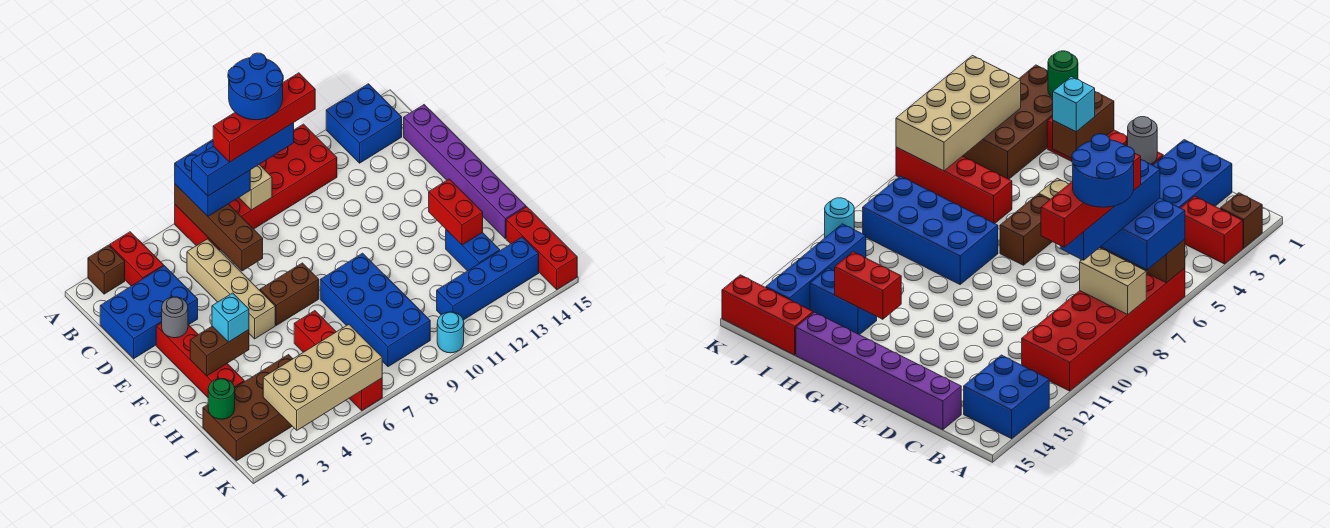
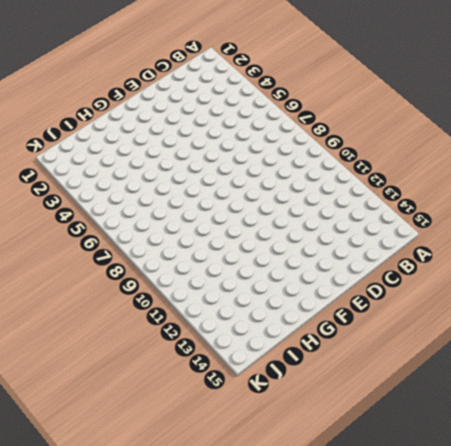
none -> brown 1x1 brick [88,245,125,294]
none -> red 1x2 brick [110,232,164,286]
none -> red 2x6 brick [175,124,337,250]

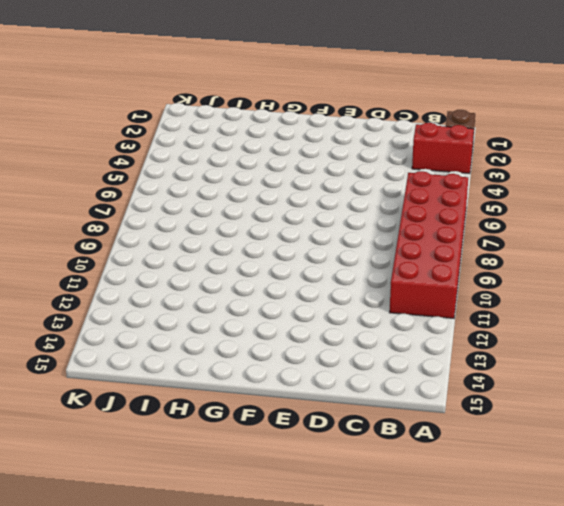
none -> blue 2x2 brick [326,84,402,163]
none -> blue 2x3 brick [100,266,198,358]
none -> tan 1x4 brick [187,239,275,339]

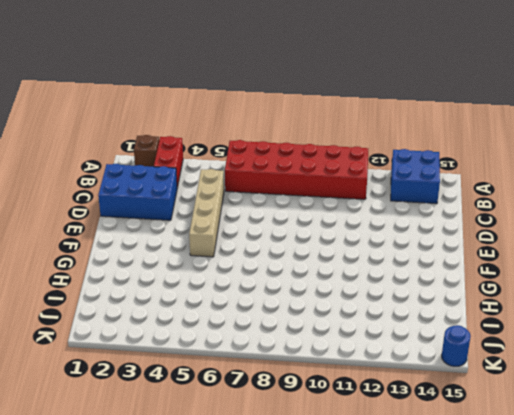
blue 1x1 round brick [442,325,471,366] -> red 1x3 brick [506,207,577,289]
none -> purple 1x6 brick [404,105,526,238]
none -> red 1x4 brick [156,323,244,397]
none -> brown 1x2 brick [260,263,319,325]

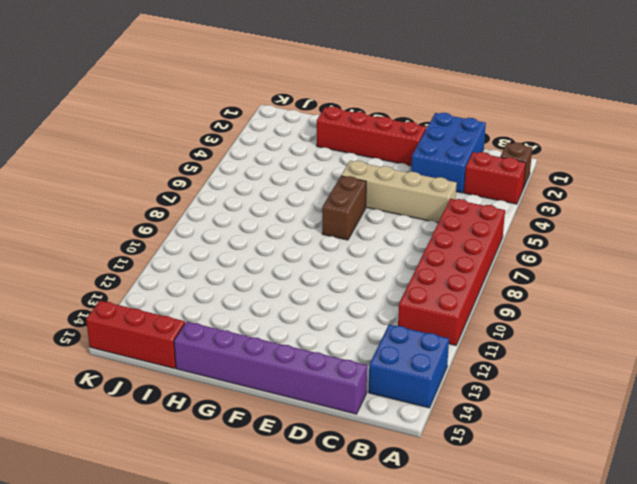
none -> blue 2x4 brick [320,253,430,367]
none -> red 1x4 brick [294,311,382,410]
none -> blue 1x2 brick [446,230,500,271]

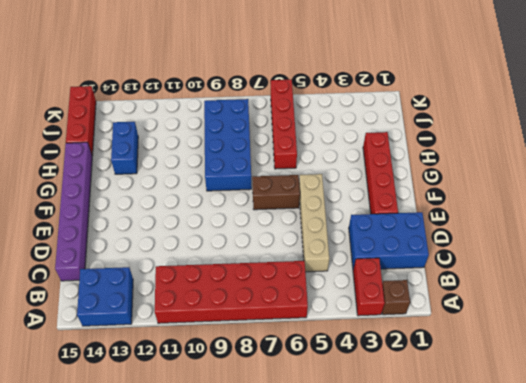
none -> brown 2x4 brick [203,355,293,461]
none -> blue 1x4 brick [437,237,539,320]
none -> cyan 1x1 round brick [437,312,464,353]

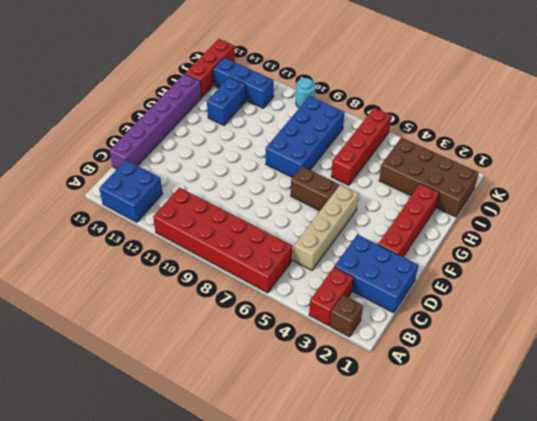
blue 1x3 brick [213,58,274,108] -> blue 1x4 brick [437,237,539,320]
none -> brown 1x4 brick [175,184,263,271]
none -> tan 1x2 brick [239,165,272,210]
none -> grey 1x1 round brick [162,297,188,338]

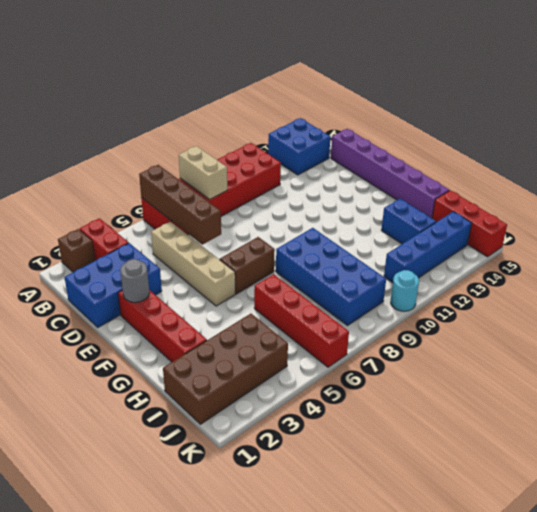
none -> brown 1x2 brick [190,326,249,376]
none -> red 1x2 brick [429,179,483,245]
none -> green 1x1 round brick [208,379,235,419]

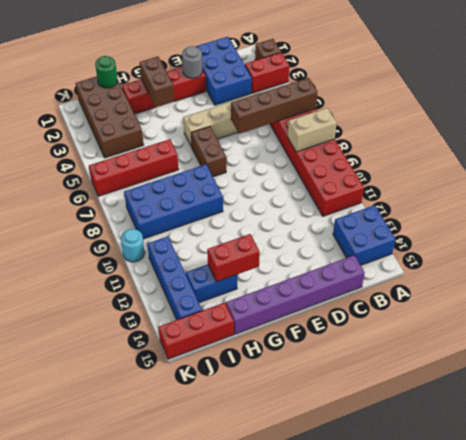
none -> tan 2x4 brick [263,324,382,430]
none -> blue 2x2 brick [175,140,250,216]
none -> cyan 1x1 brick [212,293,249,342]

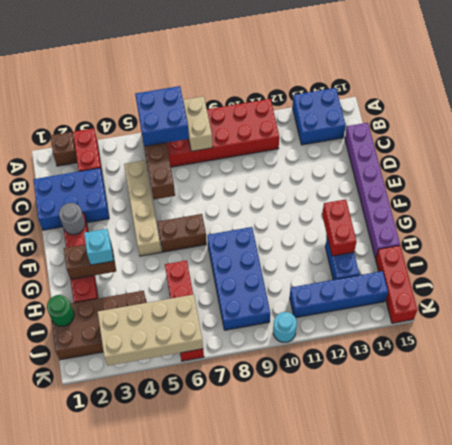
none -> blue 1x4 brick [192,123,294,196]
none -> red 1x4 brick [213,73,315,162]
none -> blue 2x2 round brick [228,53,283,120]

